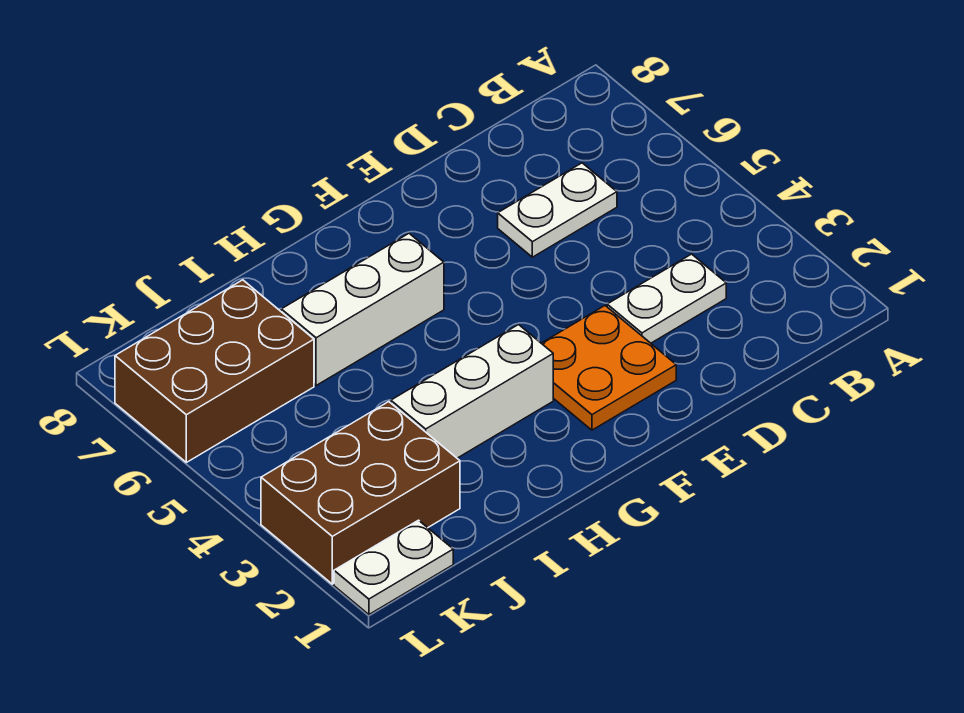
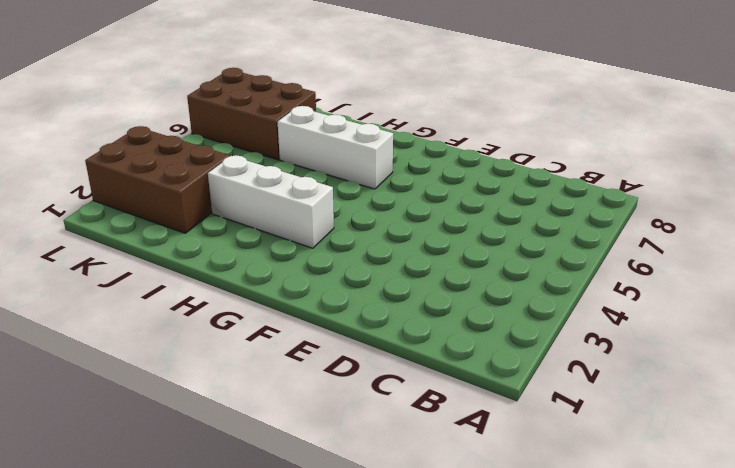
none -> white 1x2 plate [607,254,726,343]
none -> white 1x2 plate [498,163,617,257]

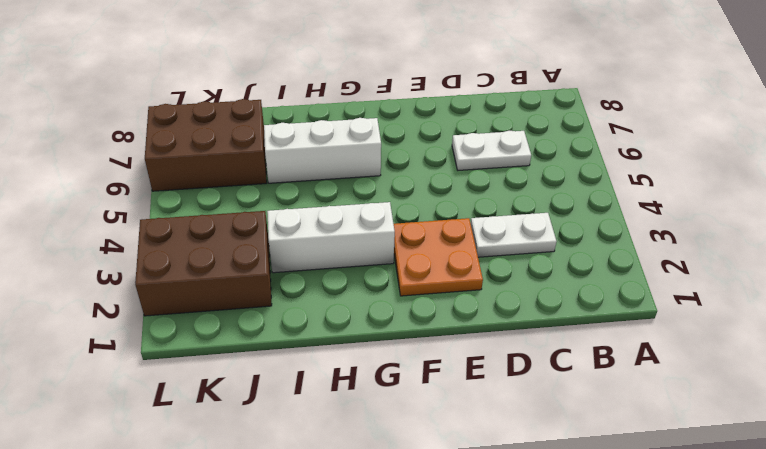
none -> white 1x2 plate [334,520,453,615]

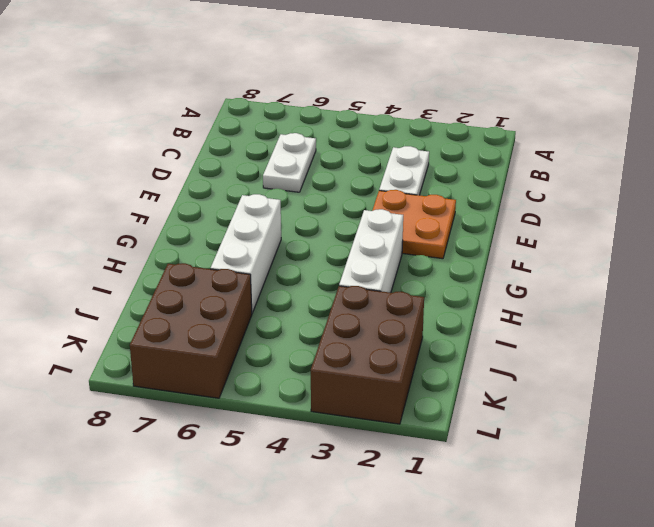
none -> white 1x2 plate [334,520,453,615]

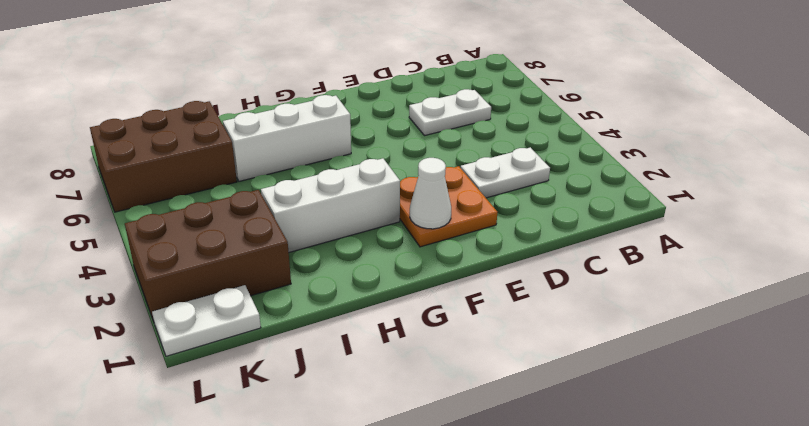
white 1x1 cone [410,158,451,229] -> none

